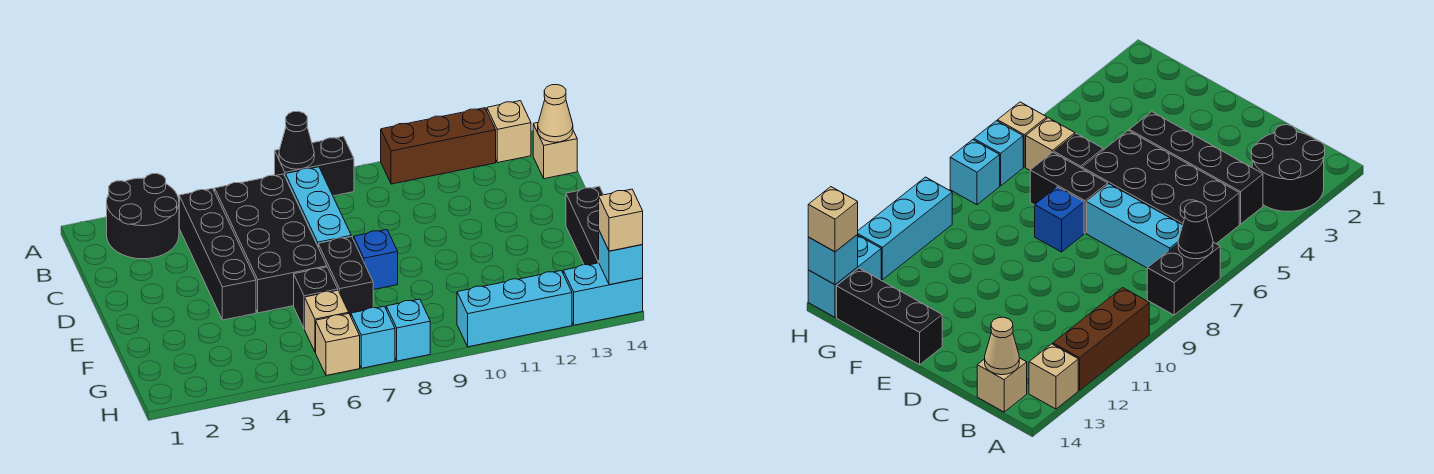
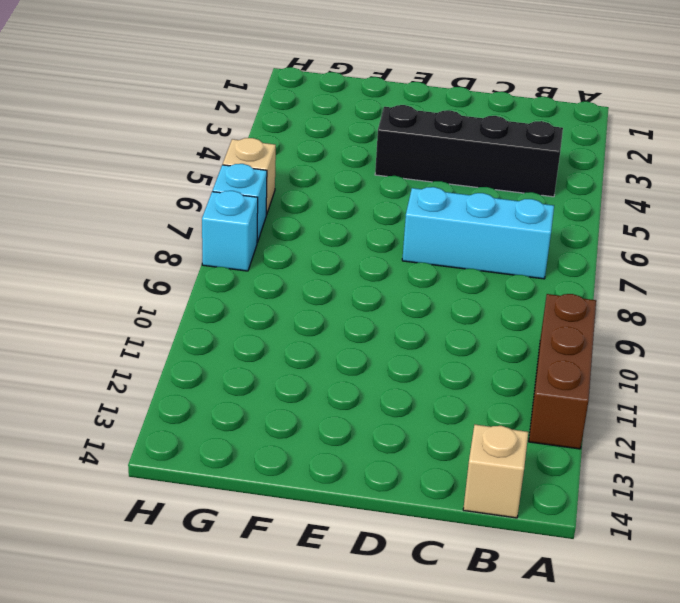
none -> black 2x2 round brick [107,174,179,259]
none -> black 1x2 brick [275,136,354,196]
none -> tan 1x1 brick [487,101,531,163]

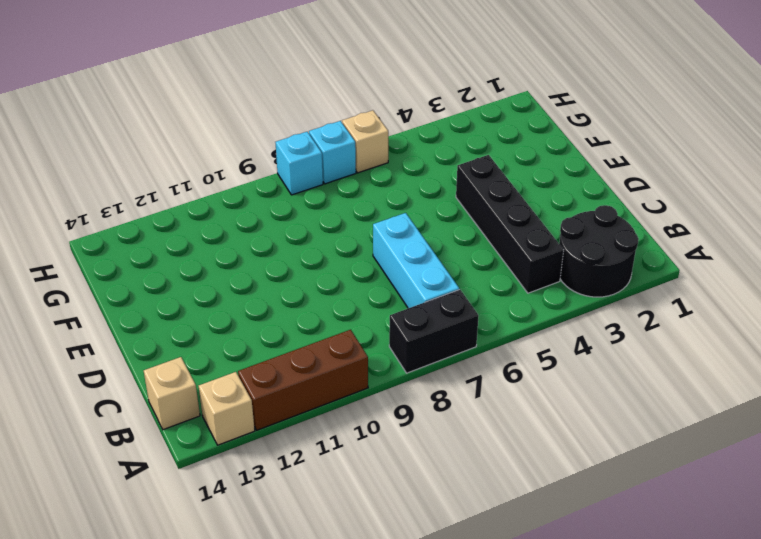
none -> black 2x4 brick [215,174,327,313]
none -> black 1x2 brick [318,237,373,316]
none -> blue 1x1 brick [354,230,398,290]

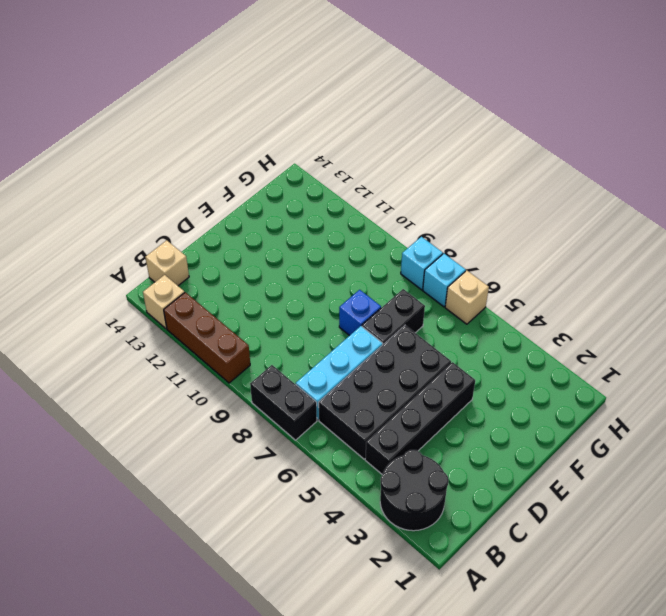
none -> black 1x3 brick [566,186,603,265]
none -> black 1x1 brick [294,267,338,329]
none -> tan 1x1 brick [305,290,349,352]

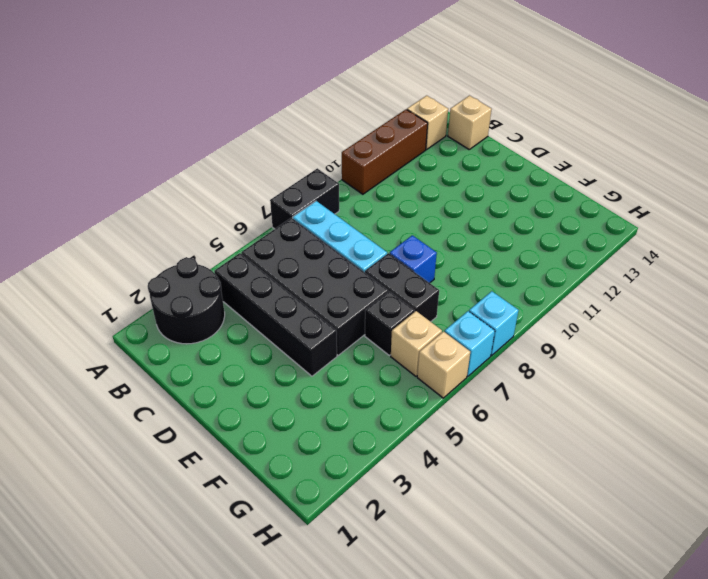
none -> black 1x3 brick [566,186,603,265]
none -> cyan 1x3 brick [457,271,572,347]
none -> cyan 1x2 brick [563,263,643,325]

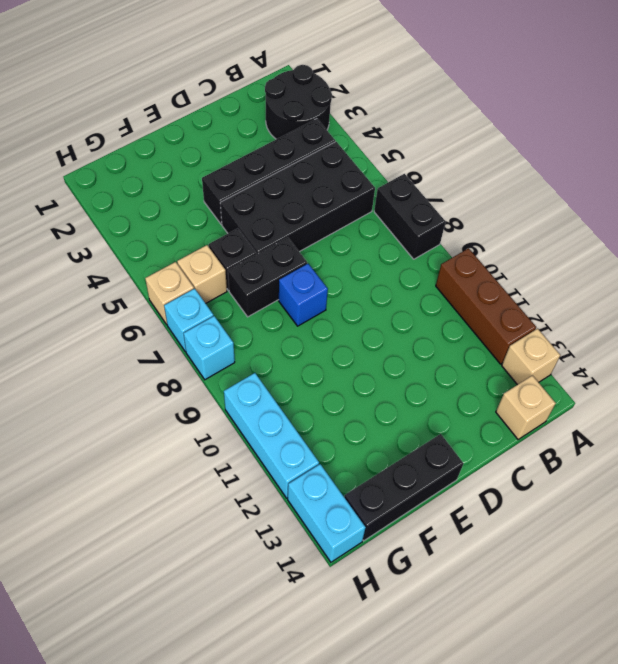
none -> cyan 1x3 brick [285,167,351,246]
none -> black 1x1 cone [279,111,314,169]
none -> tan 1x1 cone [538,85,573,142]

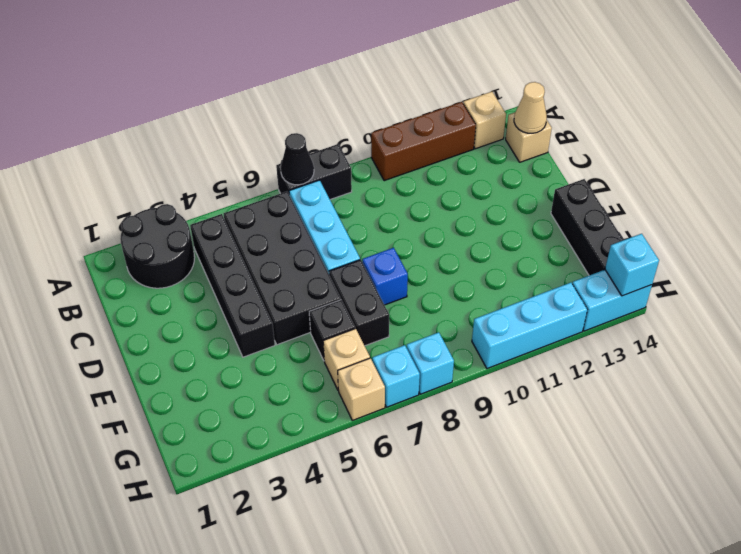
none -> tan 1x1 brick [599,189,643,251]

